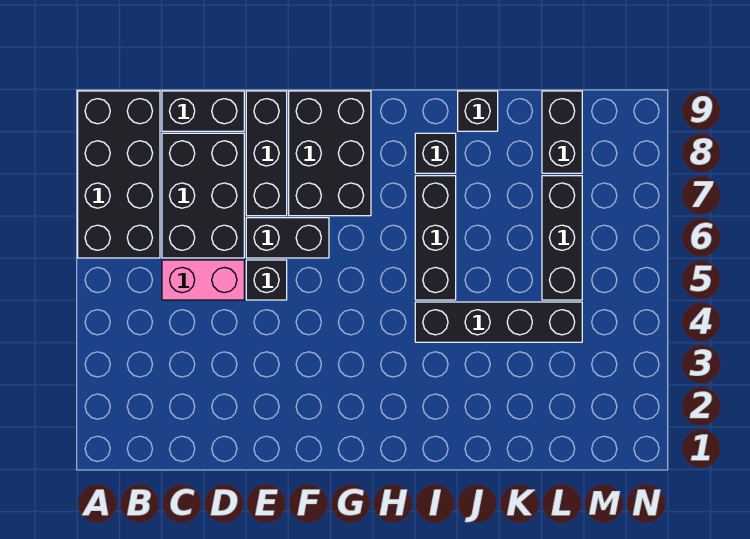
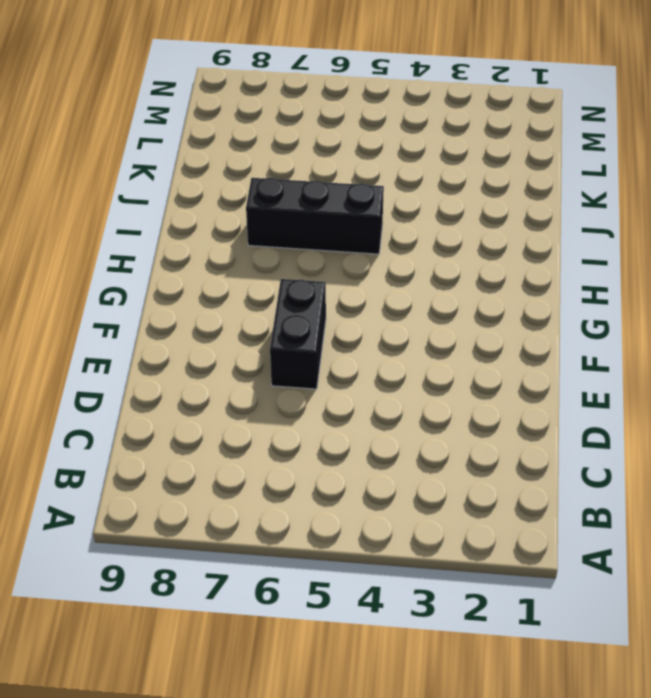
none -> black 2x4 brick [78,91,160,258]
none -> pink 1x2 brick [162,260,244,300]
none -> black 2x3 brick [162,133,244,258]

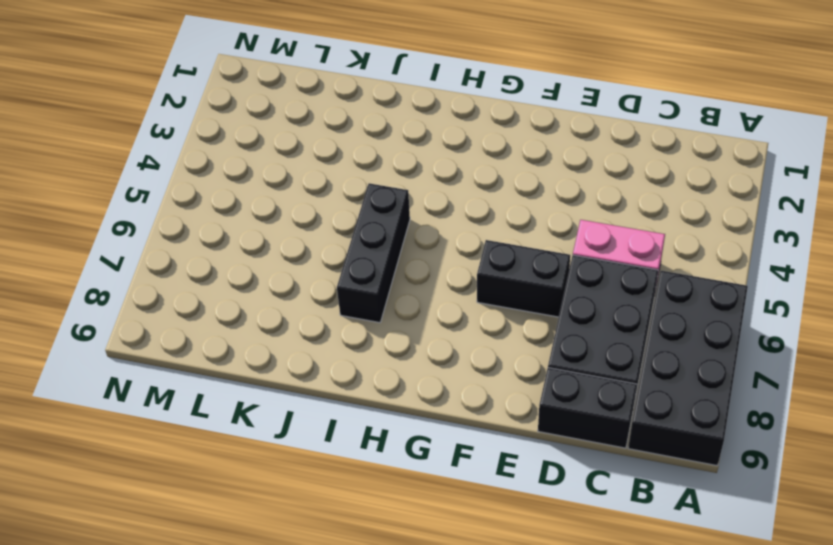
none -> black 1x1 brick [246,260,287,300]
none -> black 1x3 brick [246,91,287,216]
none -> black 2x3 brick [289,91,371,216]

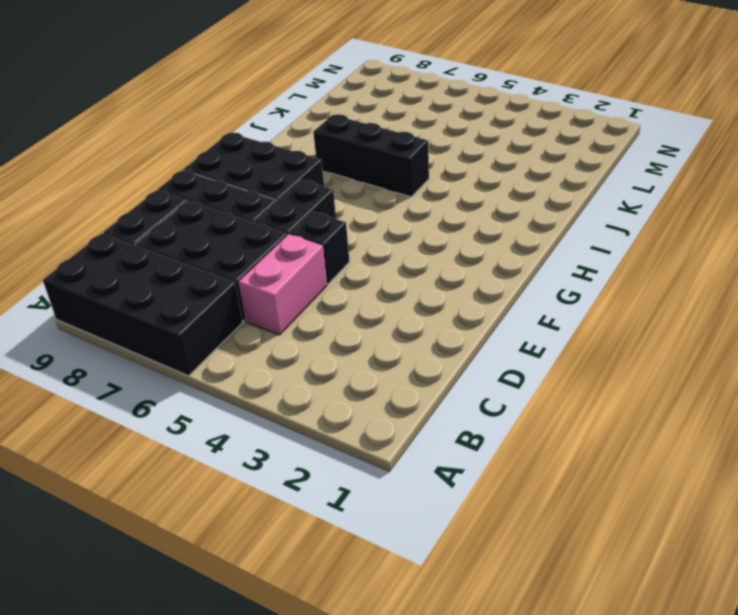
none -> black 1x4 brick [415,302,582,342]
none -> black 1x1 brick [415,133,456,173]
none -> black 1x1 brick [458,91,498,131]

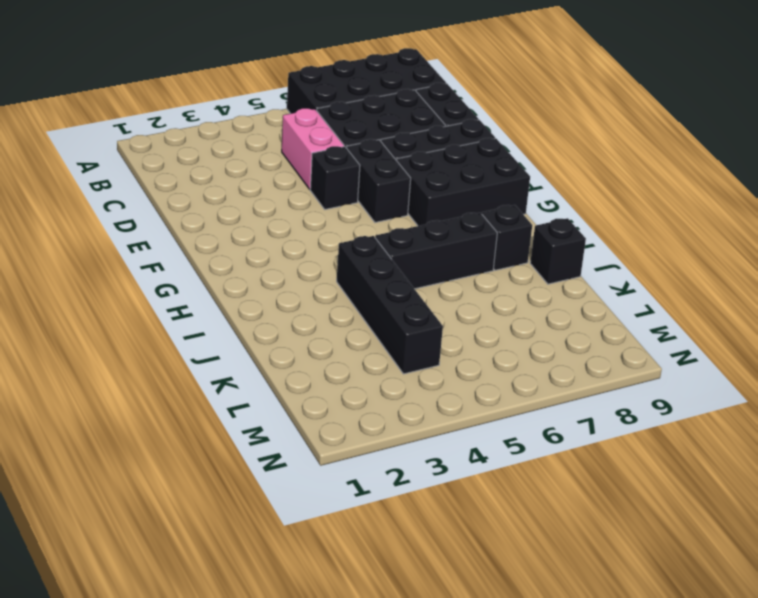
none -> black 1x3 brick [542,176,582,300]
none -> black 1x2 brick [542,91,582,173]

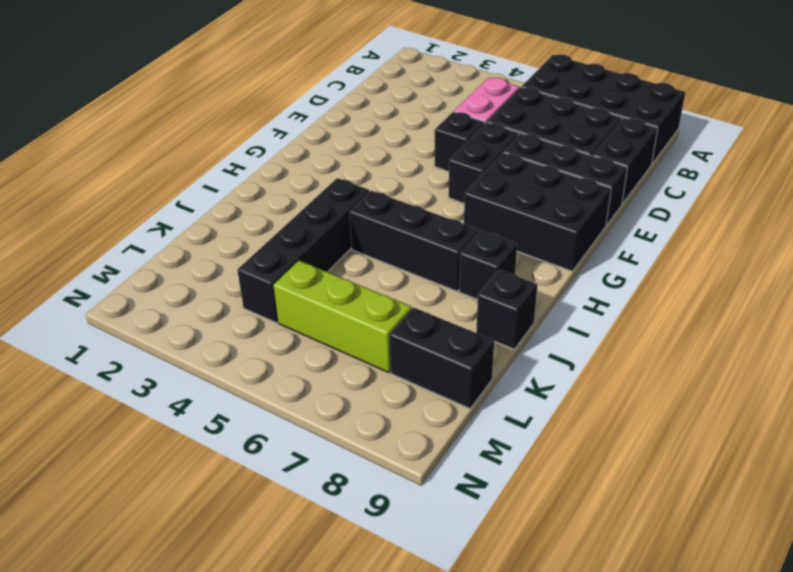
lime 1x3 brick [273,261,411,372] -> black 1x3 brick [542,176,582,300]

